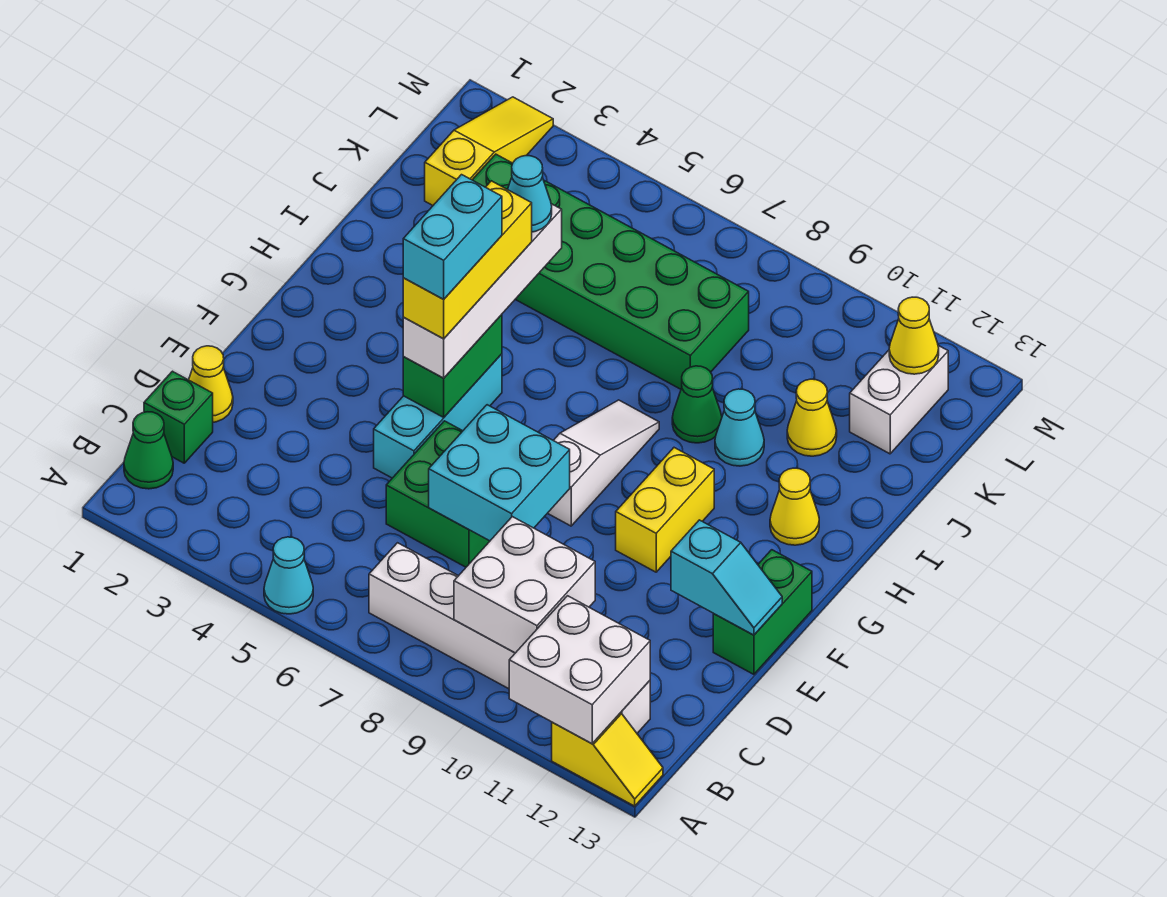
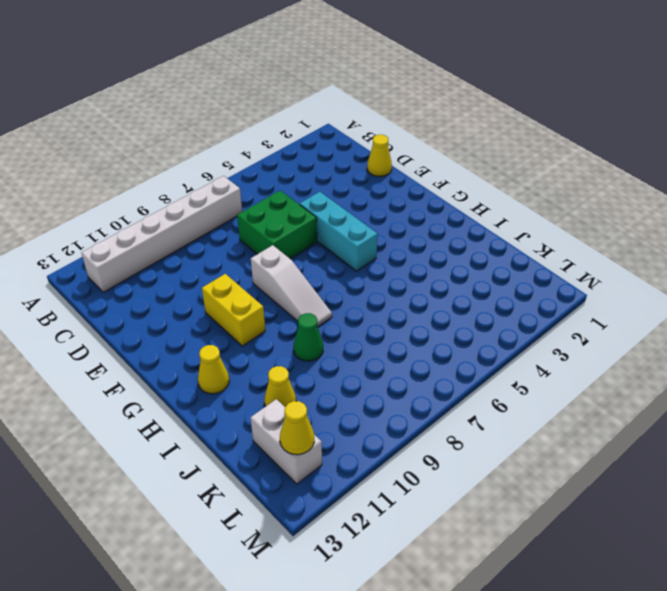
none -> cyan 1x1 cone [264,537,313,614]
none -> yellow 1x2 slope [552,713,663,806]
none -> green 1x1 cone [124,412,173,489]

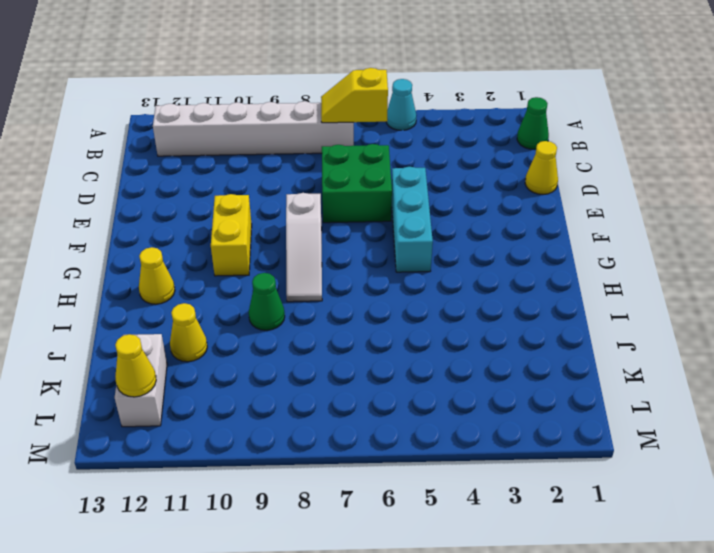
yellow 1x2 slope [321,68,388,123] -> yellow 1x2 slope moved to [552,713,663,806]
none -> green 1x1 brick [144,371,213,463]
none -> green 1x2 brick [713,550,812,674]
none -> cyan 1x1 cone [715,389,764,466]

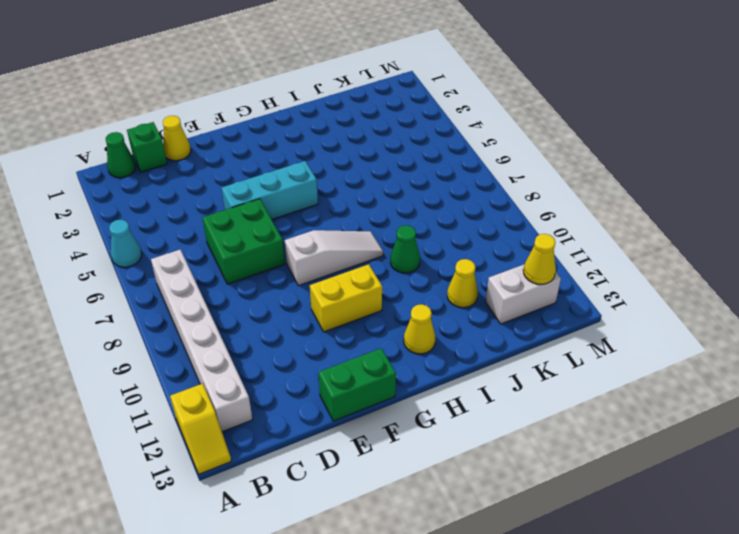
none -> cyan 1x1 cone [715,389,764,466]
none -> green 2x6 brick [473,154,749,389]
none -> yellow 1x3 slope [425,97,553,205]

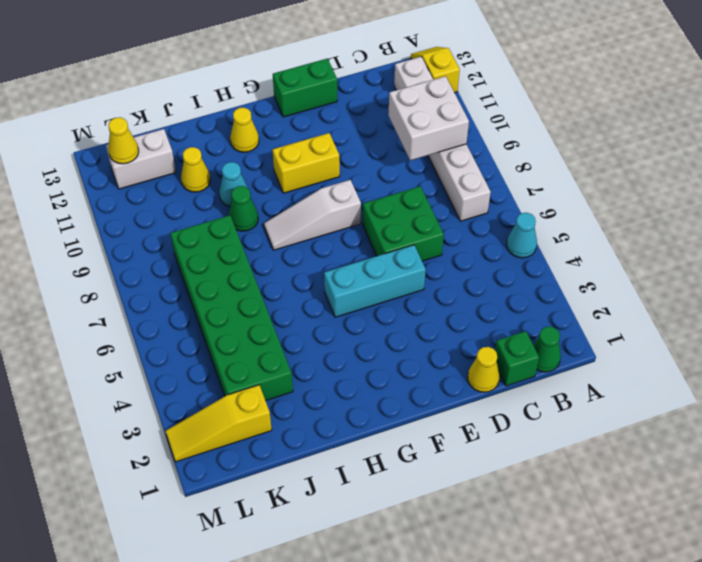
none -> white 2x2 brick [509,596,650,744]
none -> cyan 2x2 brick [429,405,570,541]
none -> cyan 1x2 slope [671,520,782,635]

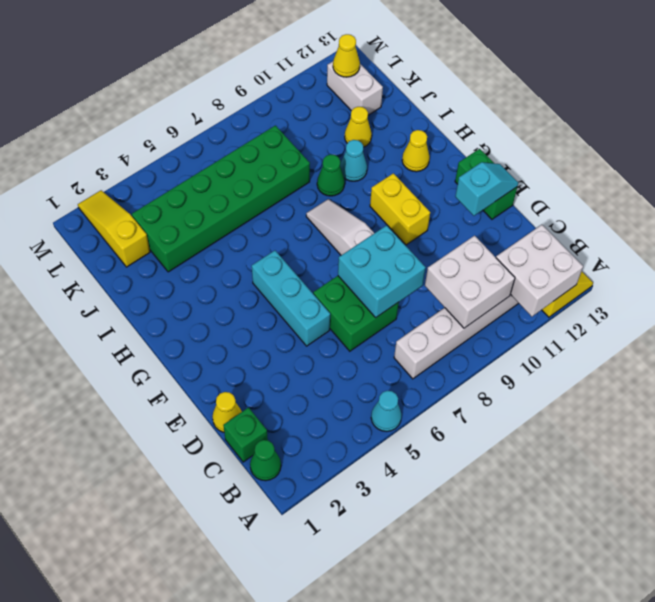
none -> green 1x2 brick [403,315,502,417]
none -> white 1x4 brick [403,204,562,378]
none -> yellow 1x3 brick [403,181,532,339]

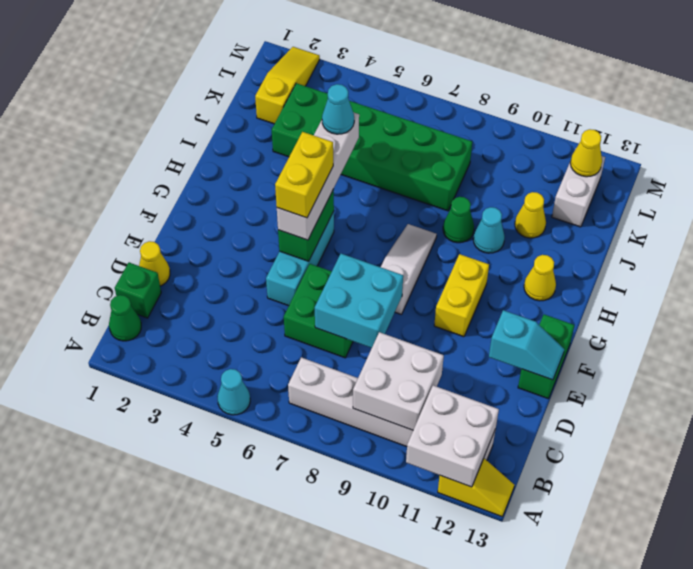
yellow 1x2 brick [275,132,333,218] -> yellow 1x3 brick [403,181,532,339]
none -> cyan 1x2 brick [403,175,502,299]

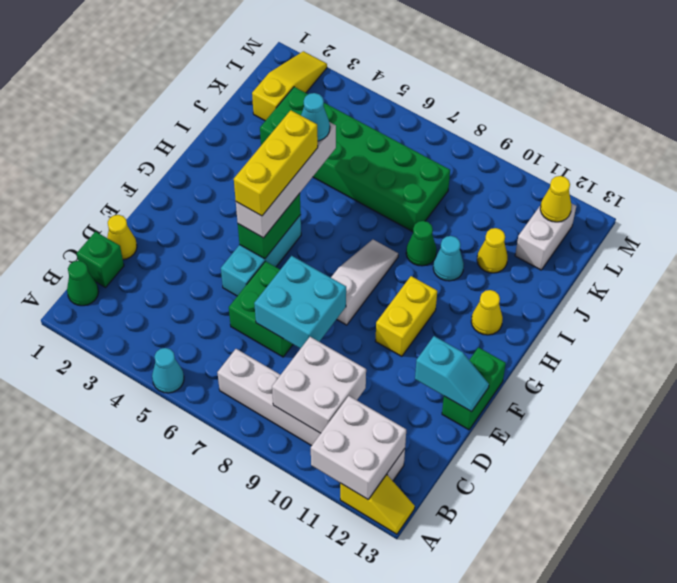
none -> cyan 1x2 brick [403,175,502,299]

